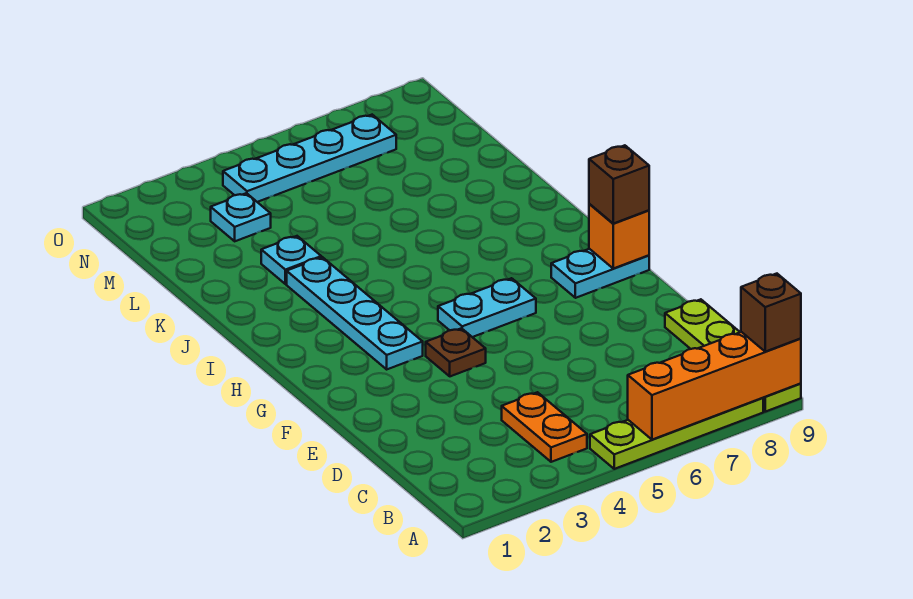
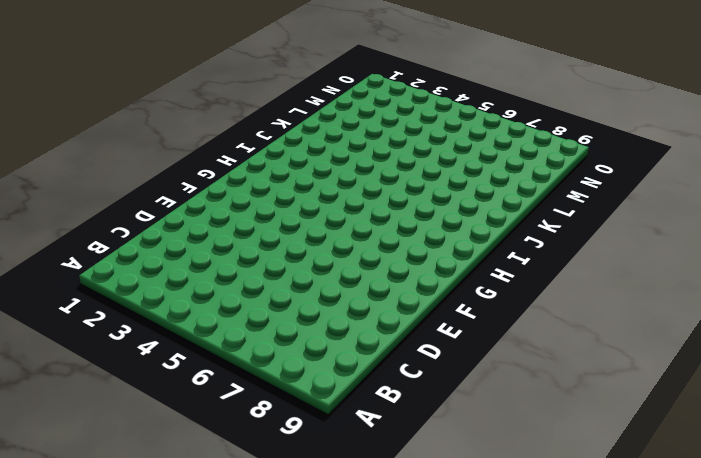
none -> lime 1x4 plate [590,398,763,469]
none -> lime 1x4 plate [665,299,801,412]
none -> orange 1x2 plate [502,392,587,462]

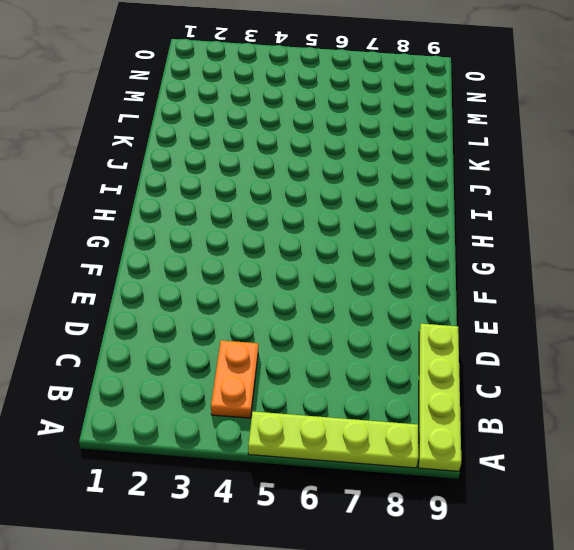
none -> brown 1x1 plate [426,328,486,376]
none -> cyan 1x4 plate [287,257,423,369]
none -> cyan 1x2 plate [438,278,536,337]

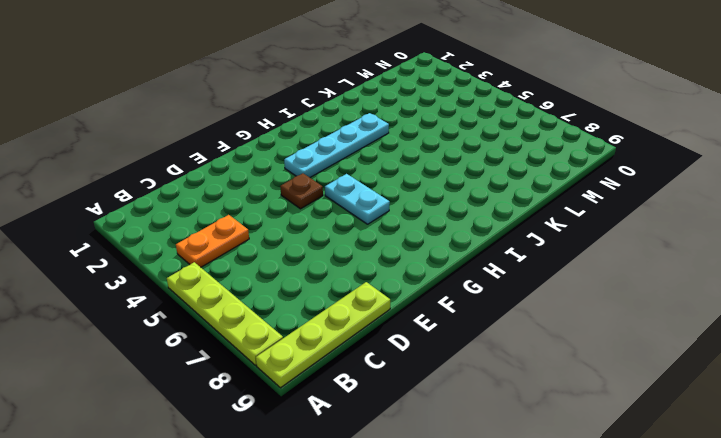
none -> cyan 1x2 plate [551,249,649,298]
none -> cyan 1x1 plate [261,236,321,284]
none -> cyan 1x1 plate [211,193,271,241]

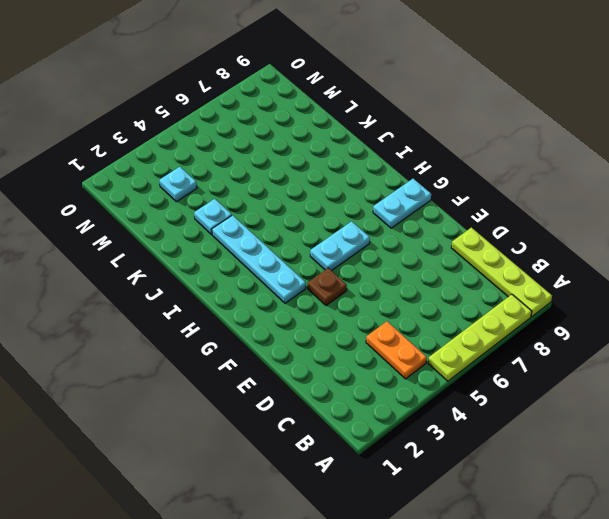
none -> cyan 1x4 plate [223,115,396,202]
none -> orange 1x4 brick [628,332,801,440]
none -> orange 1x1 brick [589,204,649,269]

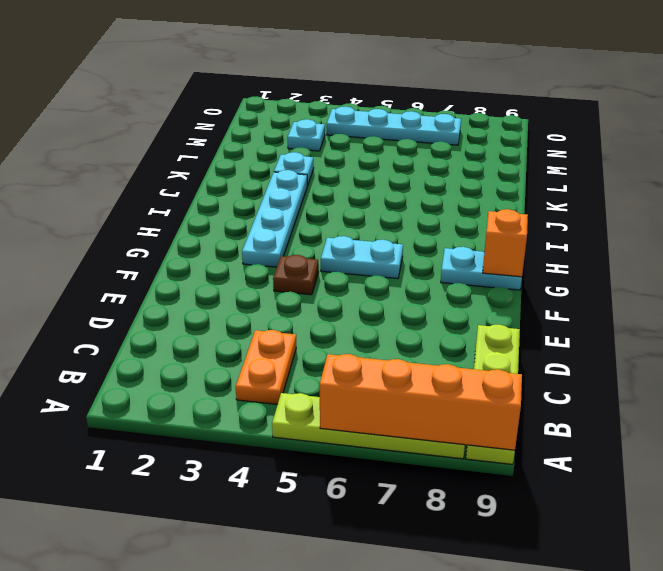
none -> brown 1x1 brick [741,274,801,352]
none -> brown 1x1 brick [589,145,649,224]

